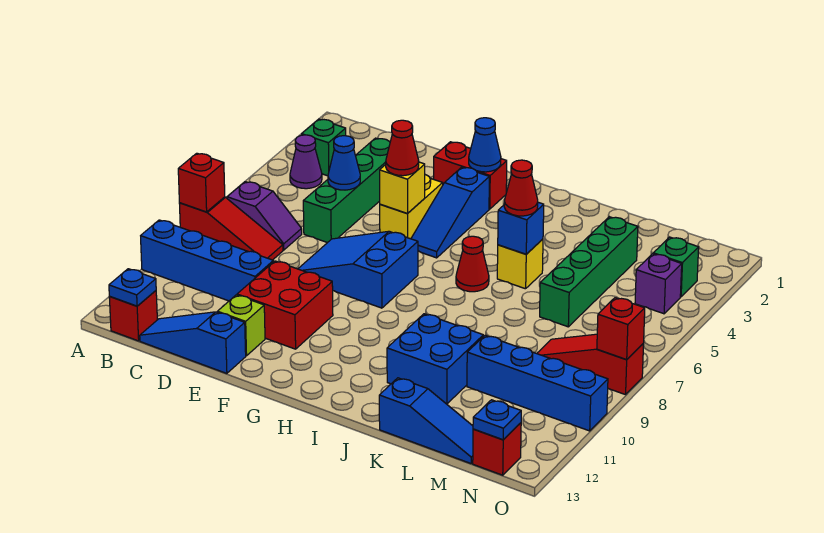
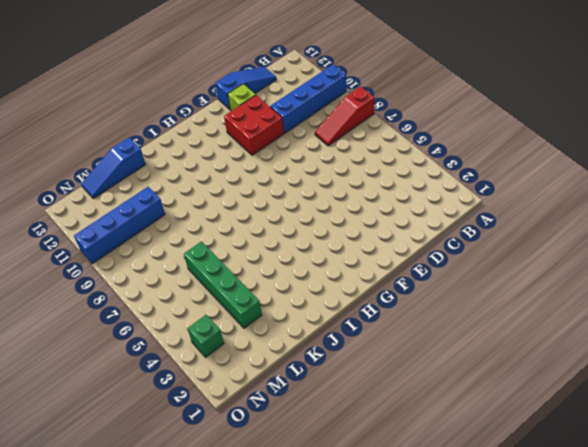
none -> green 1x1 brick [302,119,346,176]
none -> purple 1x1 cone [290,135,322,189]
none -> purple 1x2 slope [227,182,302,250]
none -> red 1x1 brick [109,291,157,341]

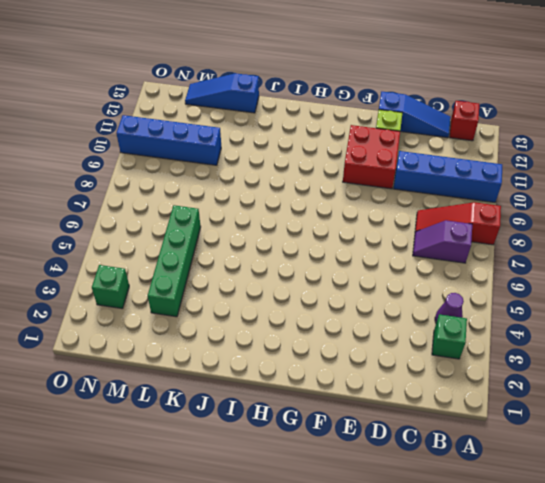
none -> green 1x4 brick [303,138,390,243]
none -> blue 2x3 slope [298,231,418,308]
none -> red 1x2 brick [434,142,507,209]
none -> yellow 1x2 brick [380,175,443,239]

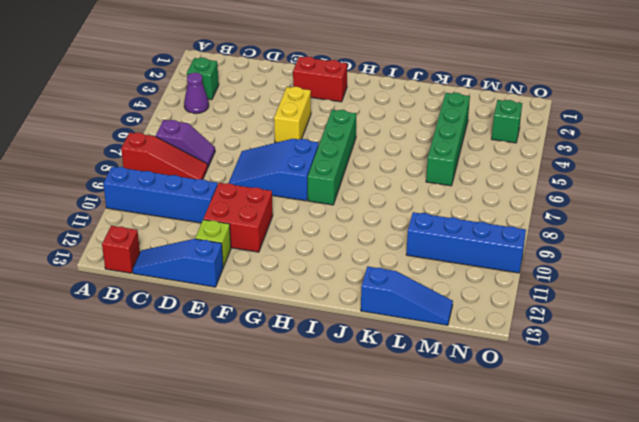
green 1x4 brick [308,110,356,205] -> green 1x4 brick moved to [303,138,390,243]
none -> blue 1x3 slope [411,167,489,258]
none -> red 1x1 cone [456,236,489,292]
none -> yellow 1x1 brick [497,239,543,289]
none -> blue 2x2 brick [387,314,483,404]

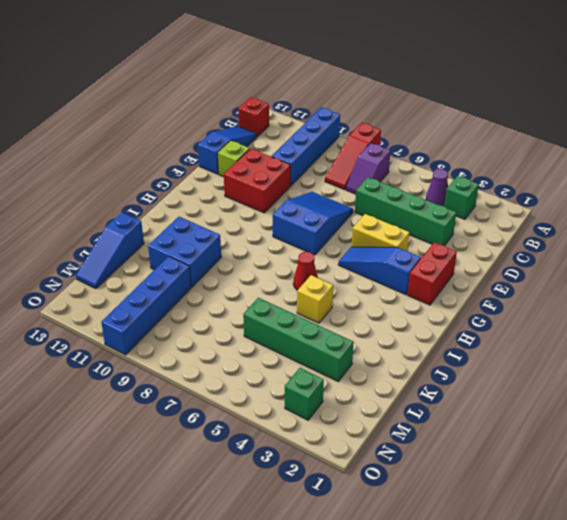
none -> red 1x3 slope [537,334,644,395]
none -> purple 1x1 brick [635,254,682,314]
none -> red 1x1 brick [473,423,521,475]
none -> red 1x1 brick [178,153,225,212]

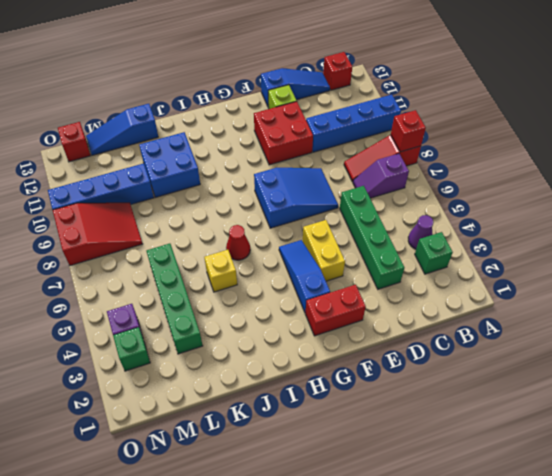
red 2x3 slope [53,203,142,266] -> red 1x3 slope [537,334,644,395]
none -> blue 1x1 plate [109,269,156,306]
none -> blue 1x1 cone [328,136,360,190]
none -> yellow 1x1 brick [380,162,425,214]
none -> blue 1x1 cone [469,118,501,172]

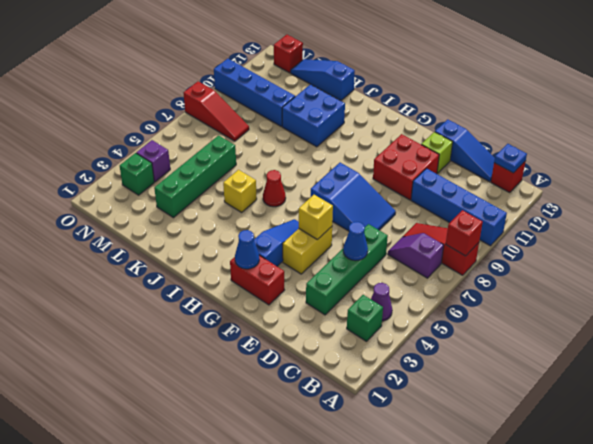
none -> blue 1x1 brick [498,202,544,254]
none -> blue 1x1 plate [473,400,521,440]
none -> red 1x1 brick [597,298,645,360]
none -> red 1x1 cone [386,120,419,176]

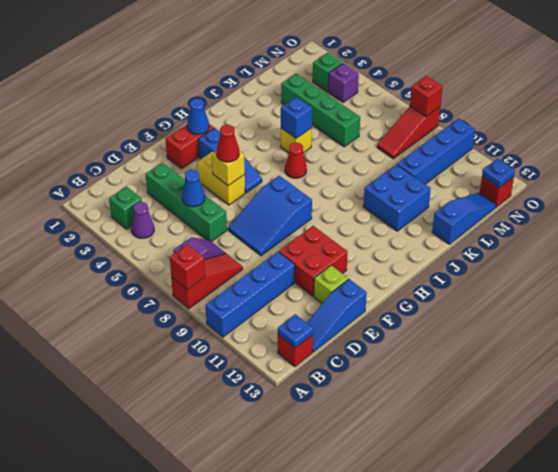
none -> red 1x1 cone [504,160,538,216]

